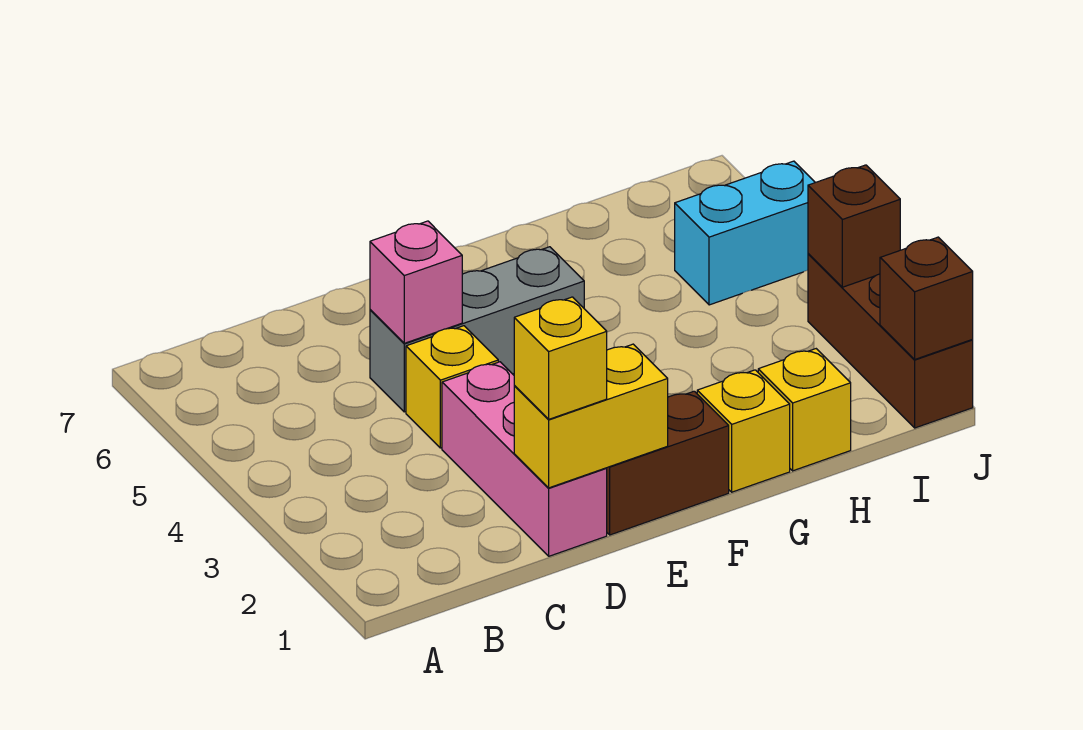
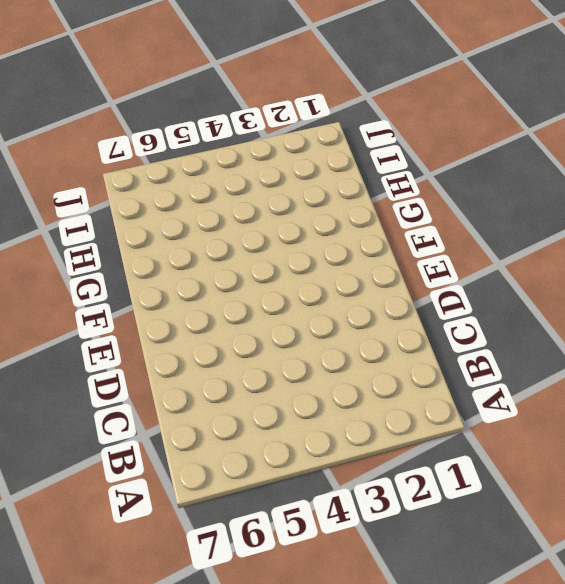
none -> pink 1x3 brick [442,362,607,556]
none -> yellow 1x1 brick [406,326,498,448]
none -> grey 1x3 brick [370,247,584,412]

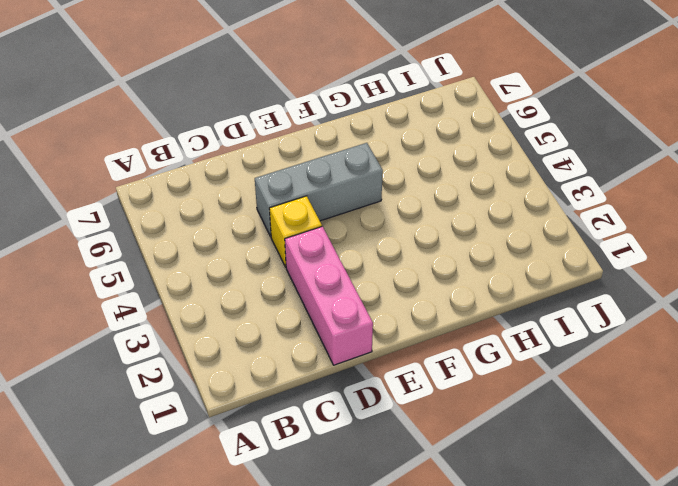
none -> brown 1x2 brick [607,391,729,535]
none -> yellow 1x1 brick [697,370,790,492]
none -> yellow 1x1 brick [758,349,851,471]

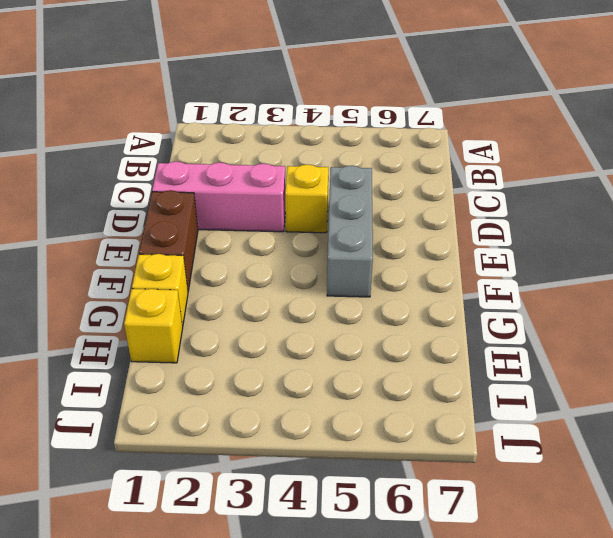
none -> cyan 1x2 brick [675,161,815,305]
none -> brown 1x3 brick [808,254,973,428]
none -> yellow 1x2 brick [514,344,668,488]

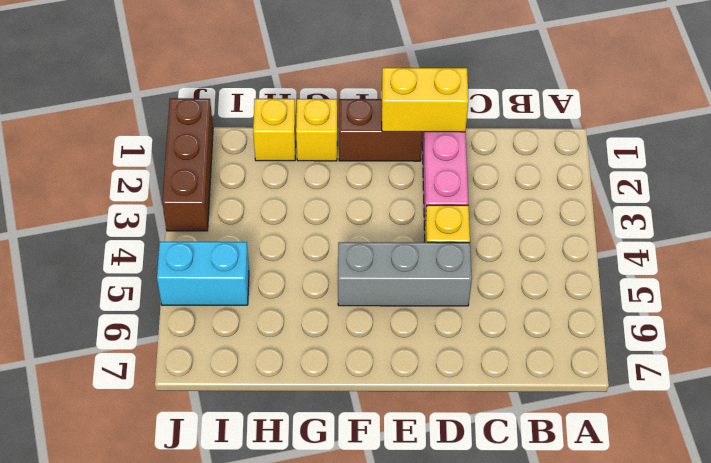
none -> pink 1x1 brick [370,221,462,343]
none -> brown 1x1 brick [880,237,973,359]
none -> brown 1x1 brick [808,165,900,287]

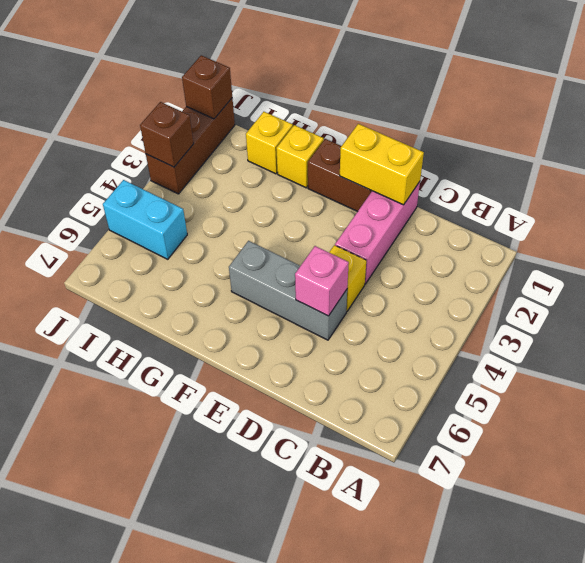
none -> yellow 1x1 brick [514,297,607,419]

